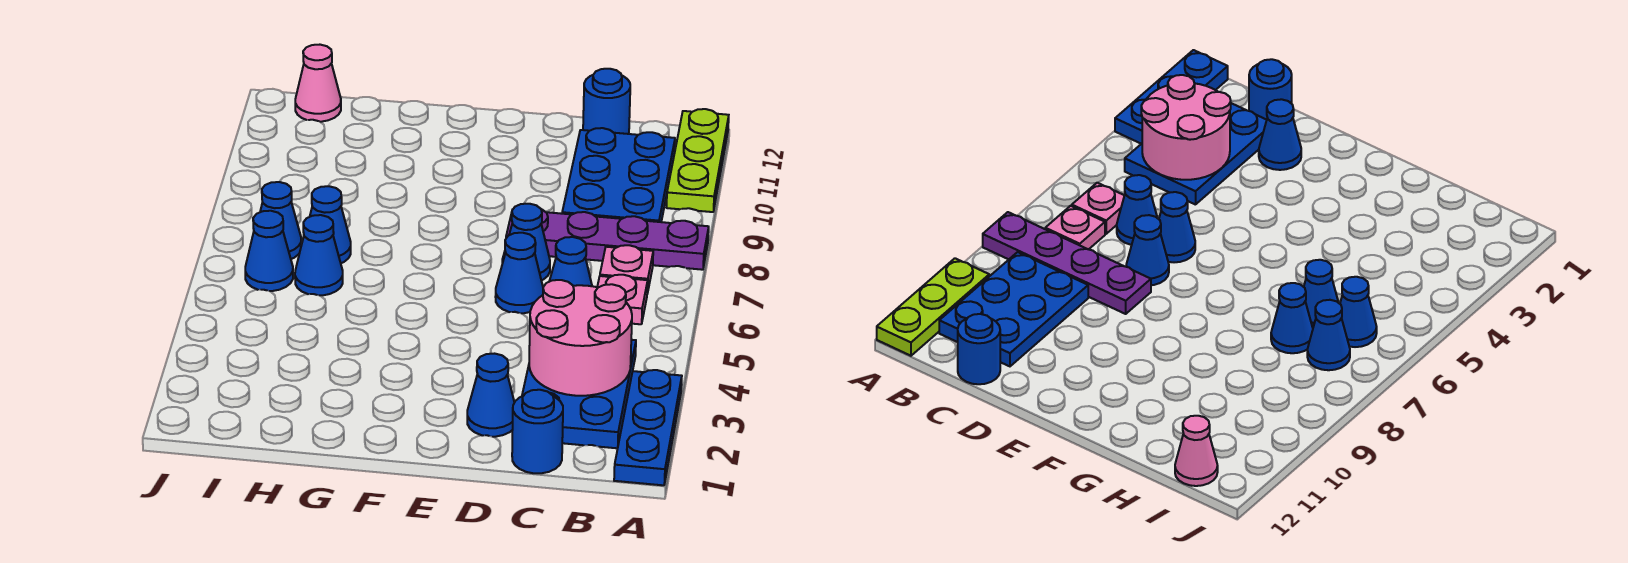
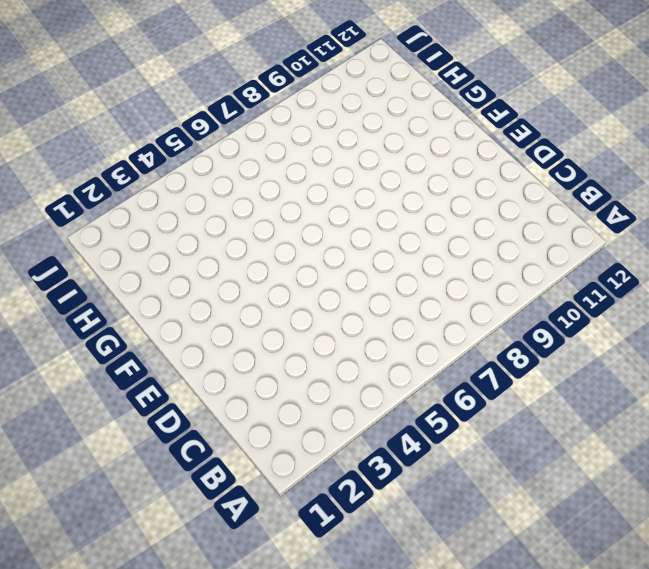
none -> blue 1x3 plate [614,370,682,485]
none -> purple 1x4 plate [506,209,709,270]
none -> lime 1x3 plate [667,109,729,212]

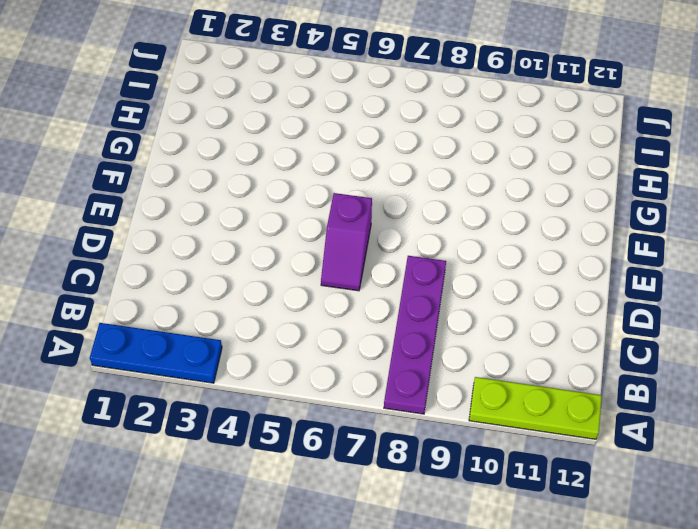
purple 1x2 slope [321,193,372,291] -> blue 1x1 cone [495,233,543,313]
none -> blue 2x3 plate [522,340,636,448]
none -> pink 1x1 plate [597,275,648,324]
none -> pink 1x1 plate [600,245,653,294]

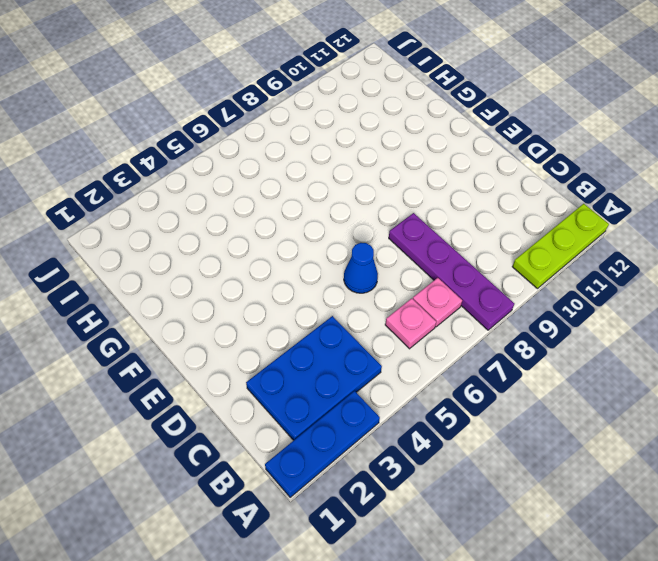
none -> blue 2x3 plate [562,128,675,222]
none -> blue 1x1 round brick [512,390,563,473]
none -> blue 1x1 cone [549,237,592,286]

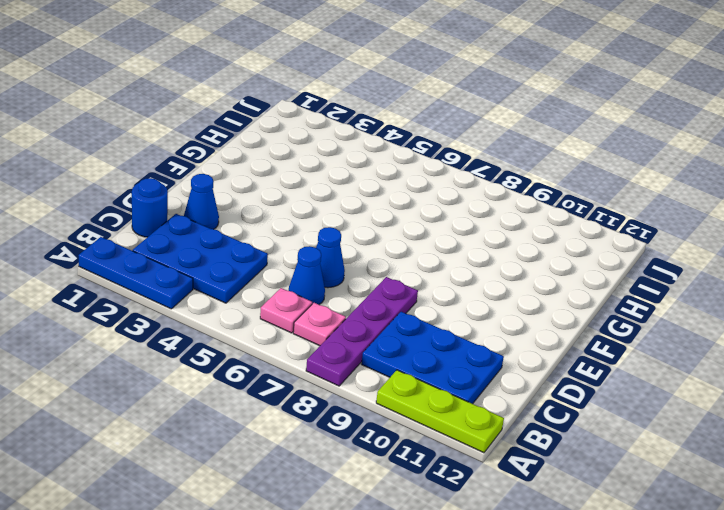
none -> blue 1x1 round brick [583,69,630,134]
none -> blue 1x1 cone [502,204,550,281]
none -> blue 1x1 cone [295,215,343,295]

